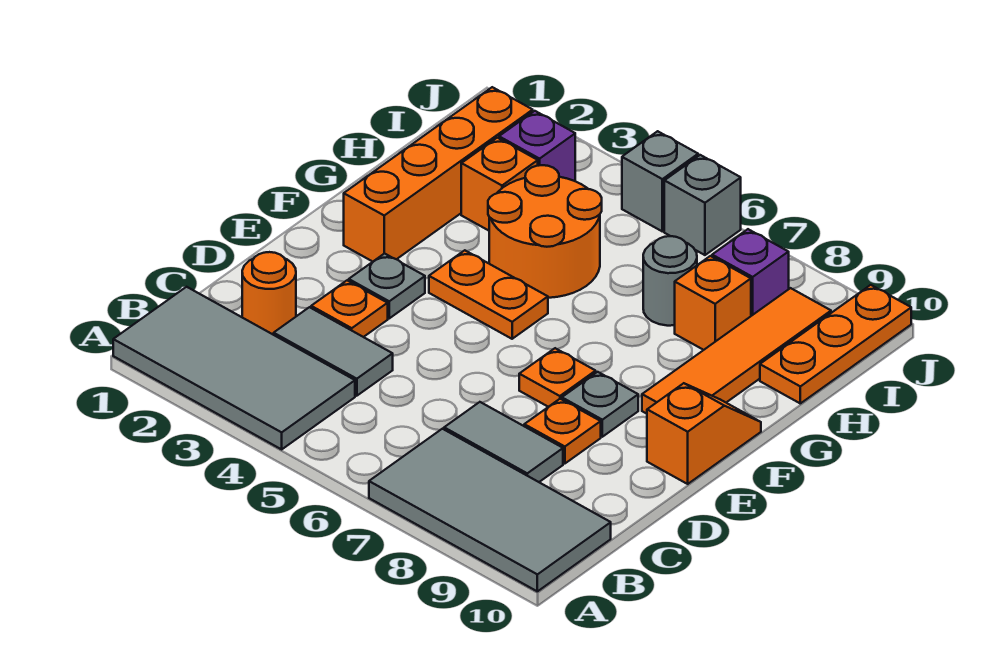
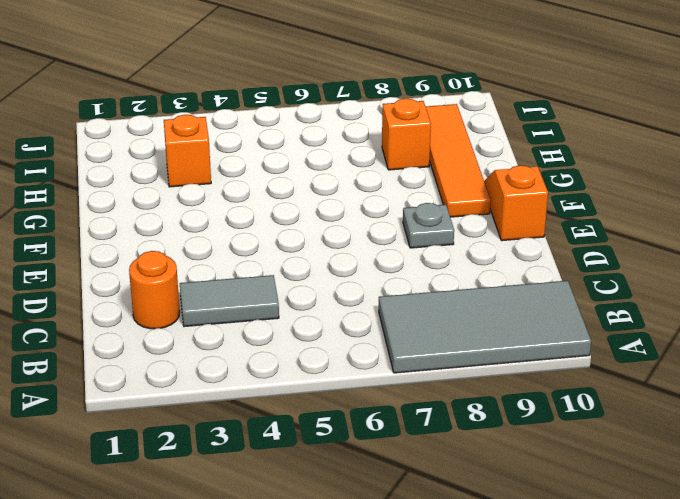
none -> grey 2x4 tile [113,287,355,449]
none -> grey 1x2 tile [444,402,563,482]
none -> orange 1x1 plate [311,281,388,337]

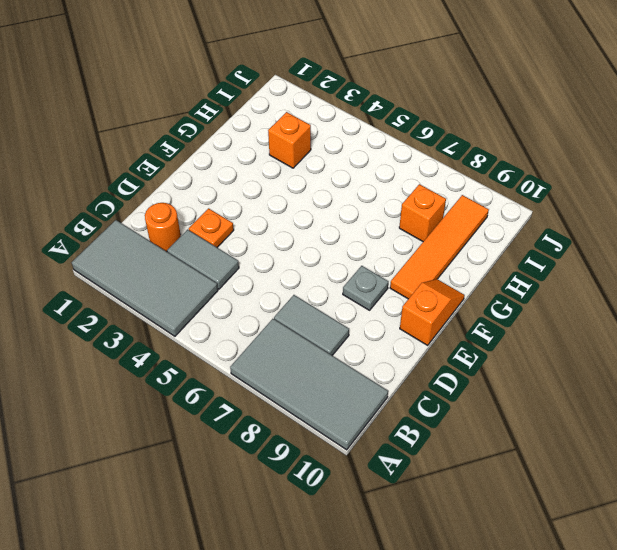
none -> orange 1x1 plate [524,399,601,464]
none -> grey 1x1 plate [349,253,425,318]
none -> orange 1x1 plate [519,348,596,407]

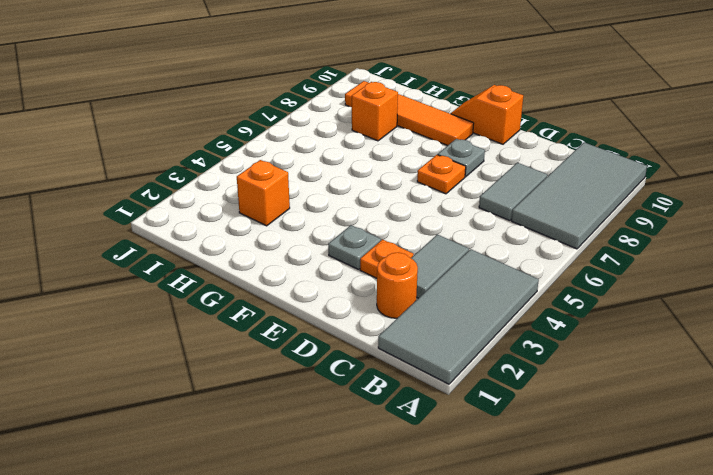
none -> orange 1x1 plate [524,399,601,464]
none -> orange 1x4 brick [344,87,533,262]
none -> orange 1x2 plate [429,250,548,339]

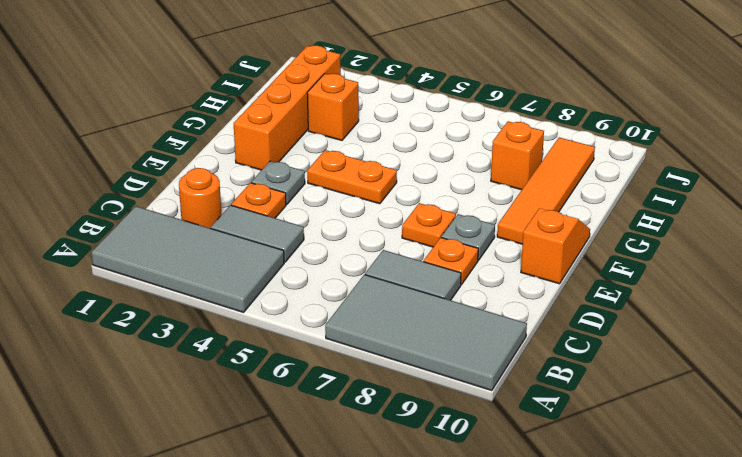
none -> orange 2x2 round brick [488,165,602,298]
none -> grey 1x1 round brick [643,236,697,326]
none -> orange 1x3 plate [760,285,911,403]

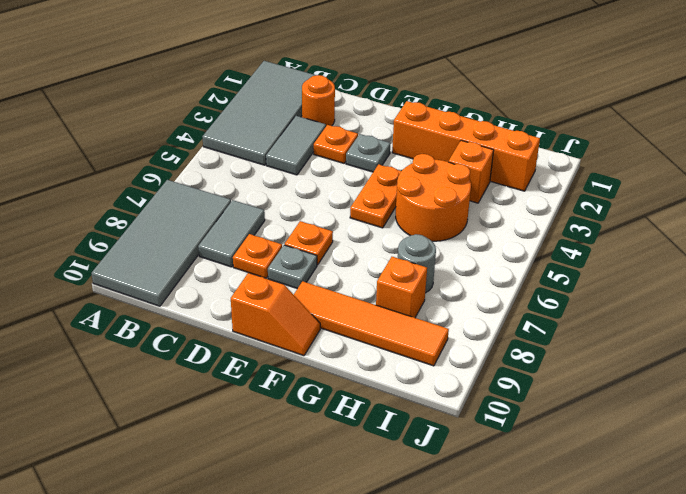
none -> orange 1x3 plate [760,285,911,403]
none -> purple 1x1 brick [499,111,575,181]
none -> purple 1x1 brick [712,229,789,316]

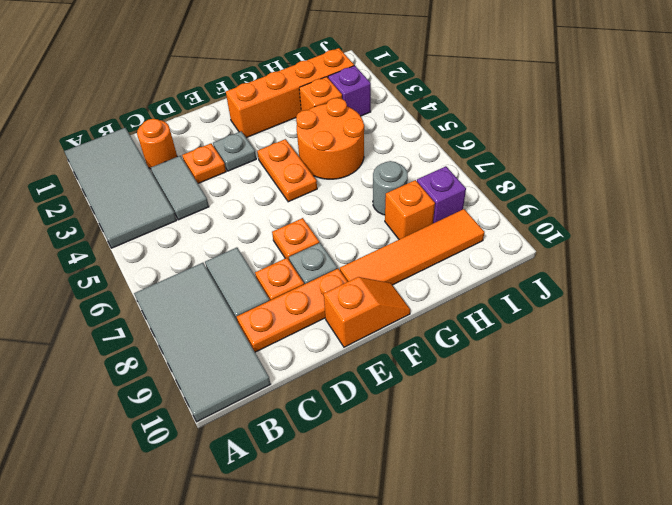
orange 1x3 plate [237,269,348,352] -> orange 1x3 plate moved to [760,285,911,403]
none -> grey 1x1 brick [622,131,698,231]
none -> grey 1x1 brick [664,155,741,255]

